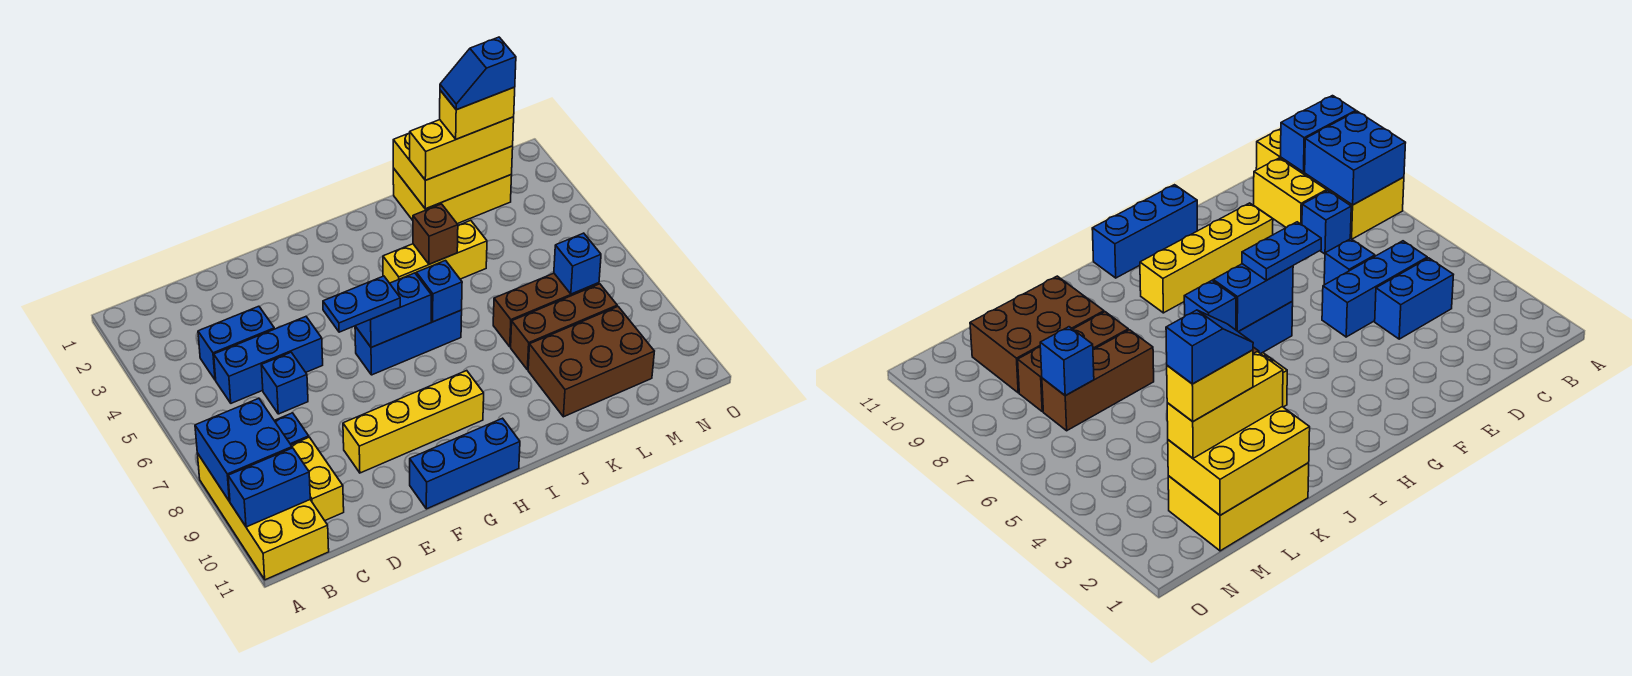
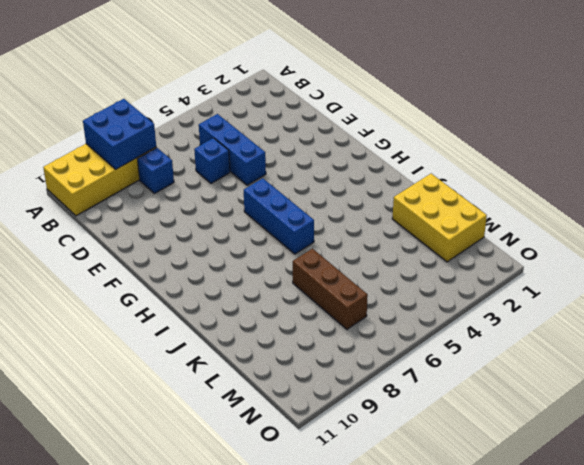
none -> blue 1x2 brick [198,306,274,380]
none -> yellow 1x2 brick [291,437,344,521]
none -> yellow 1x4 brick [343,371,484,473]

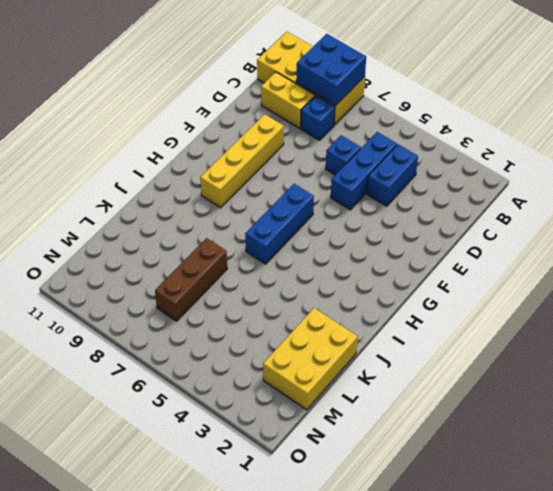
none -> blue 1x3 brick [410,418,520,509]
none -> yellow 1x3 brick [383,220,487,283]
none -> brown 1x3 brick [511,284,617,370]

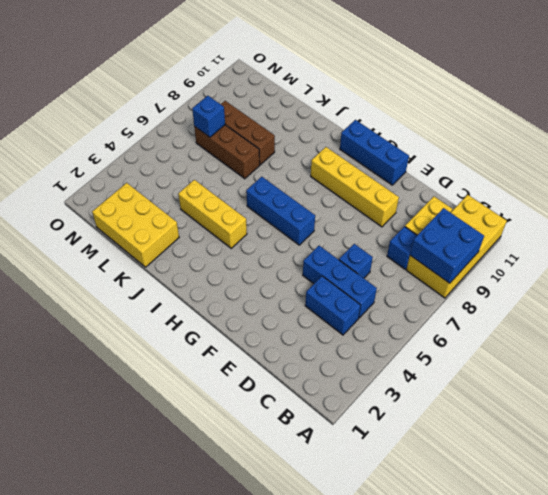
none -> brown 2x3 brick [528,306,654,417]
none -> blue 1x2 brick [228,448,310,527]
none -> blue 1x2 brick [356,273,431,348]

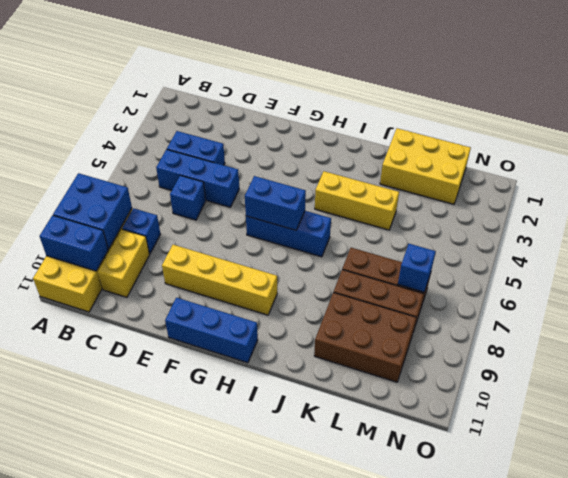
none -> blue 1x1 brick [416,261,462,322]
none -> brown 1x1 brick [413,204,458,264]
none -> yellow 2x3 brick [393,133,513,209]

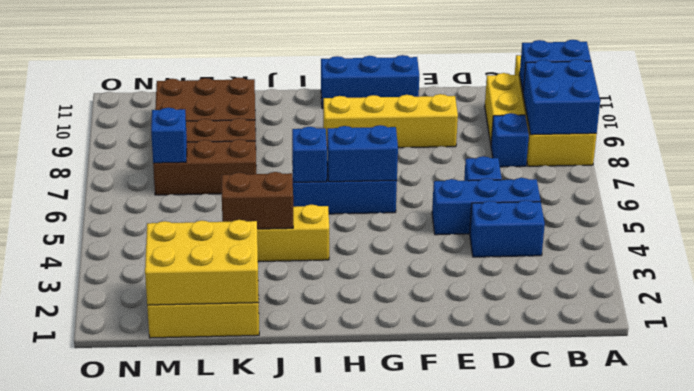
brown 1x2 brick [222,172,293,229] -> brown 1x1 brick [413,204,458,264]
none -> blue 1x2 plate [323,276,400,332]
none -> yellow 1x3 brick [410,117,514,180]
none -> yellow 1x2 brick [440,87,515,139]

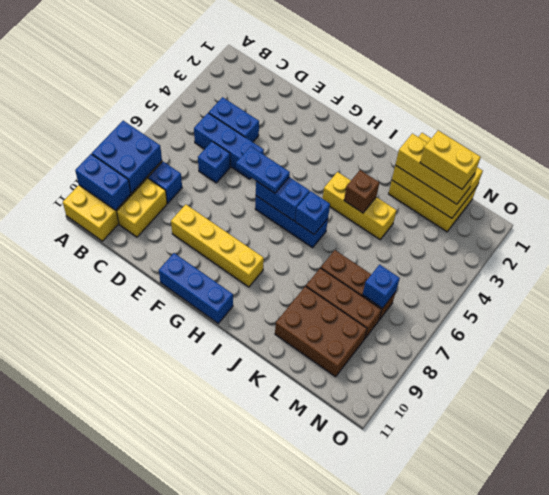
none -> blue 1x2 slope [440,37,516,110]

